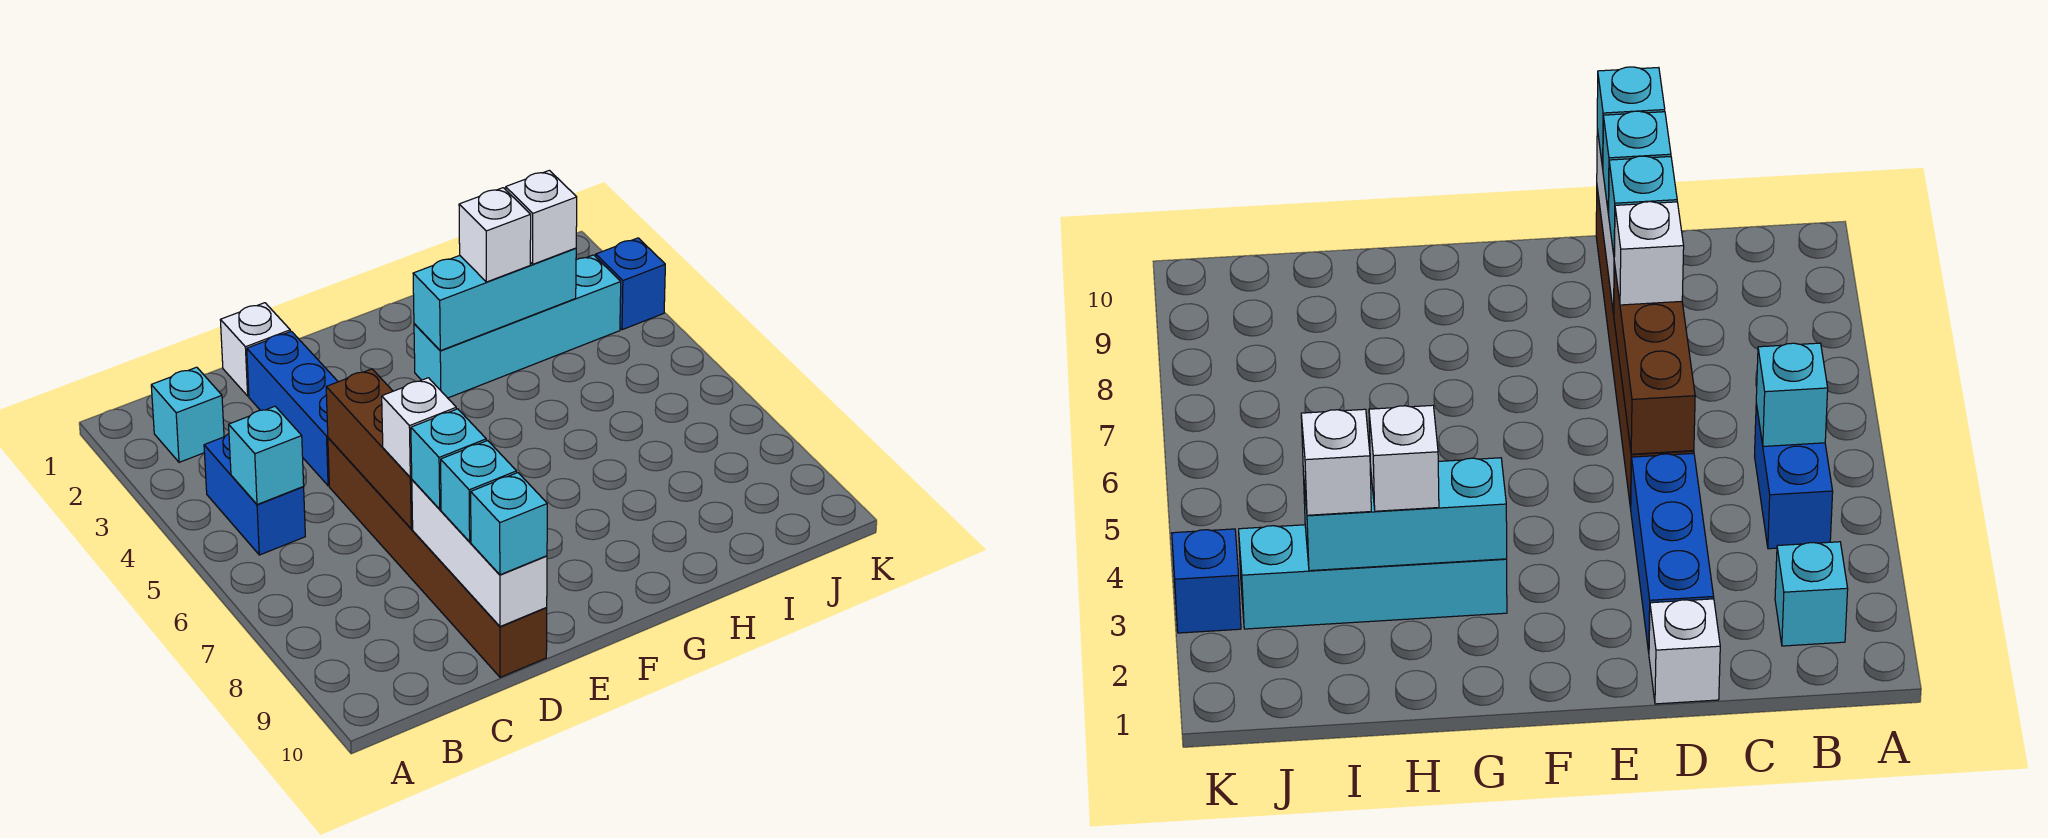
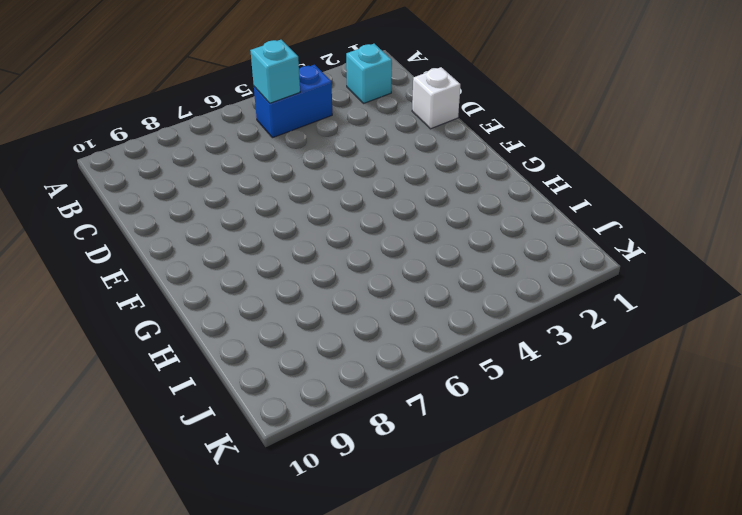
none -> blue 1x3 brick [247,331,338,486]
none -> brown 1x6 brick [328,438,547,677]
none -> cyan 1x4 brick [414,255,621,398]

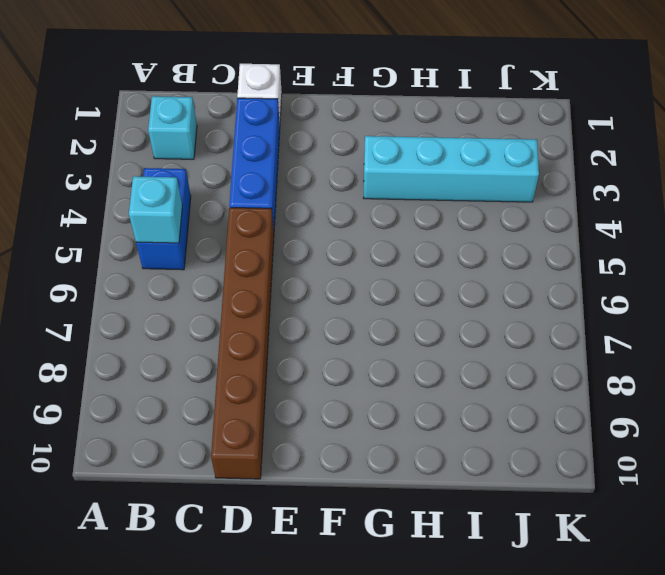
none -> blue 1x1 brick [596,238,665,330]
none -> brown 1x3 brick [326,369,413,529]
none -> white 1x3 brick [412,480,547,627]

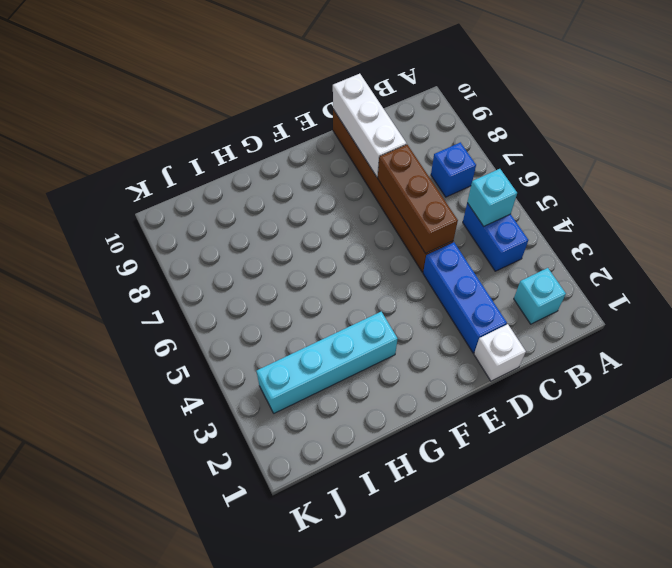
blue 1x1 brick [431,142,476,197] -> blue 1x1 brick moved to [596,238,665,330]
none -> cyan 1x3 brick [413,248,576,351]
none -> white 1x1 brick [382,378,456,477]
none -> cyan 1x1 brick [411,409,486,509]

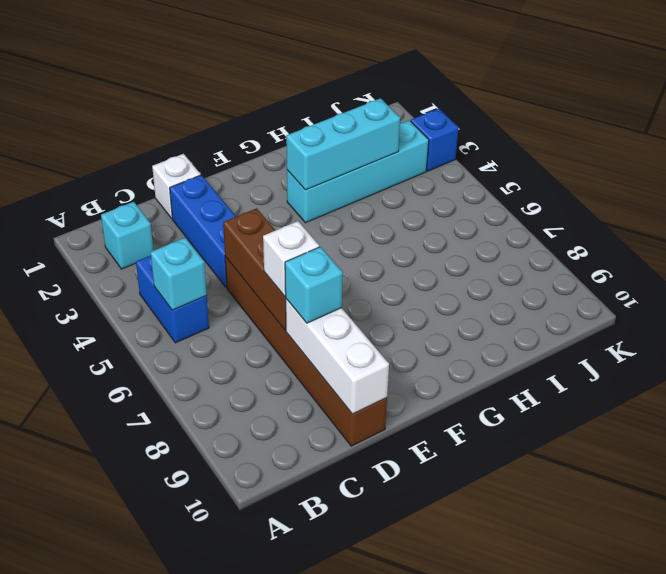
none -> cyan 1x1 brick [441,440,517,542]
none -> cyan 1x1 brick [471,473,547,575]
none -> white 1x1 brick [459,188,531,282]

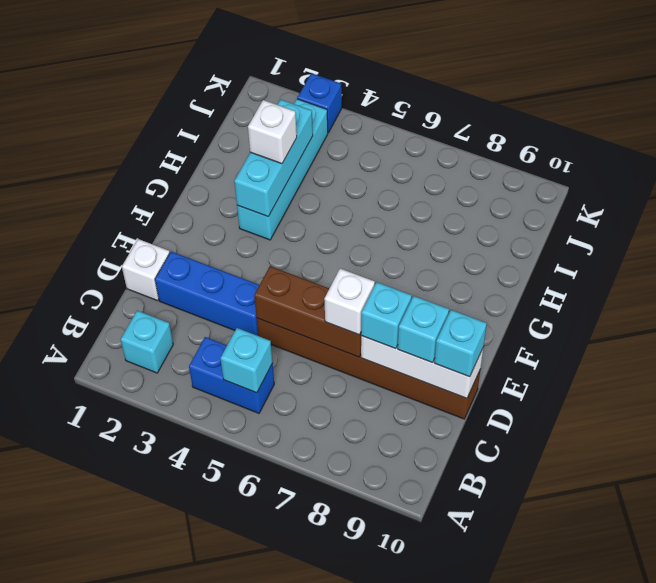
none -> white 1x1 brick [506,170,577,264]

